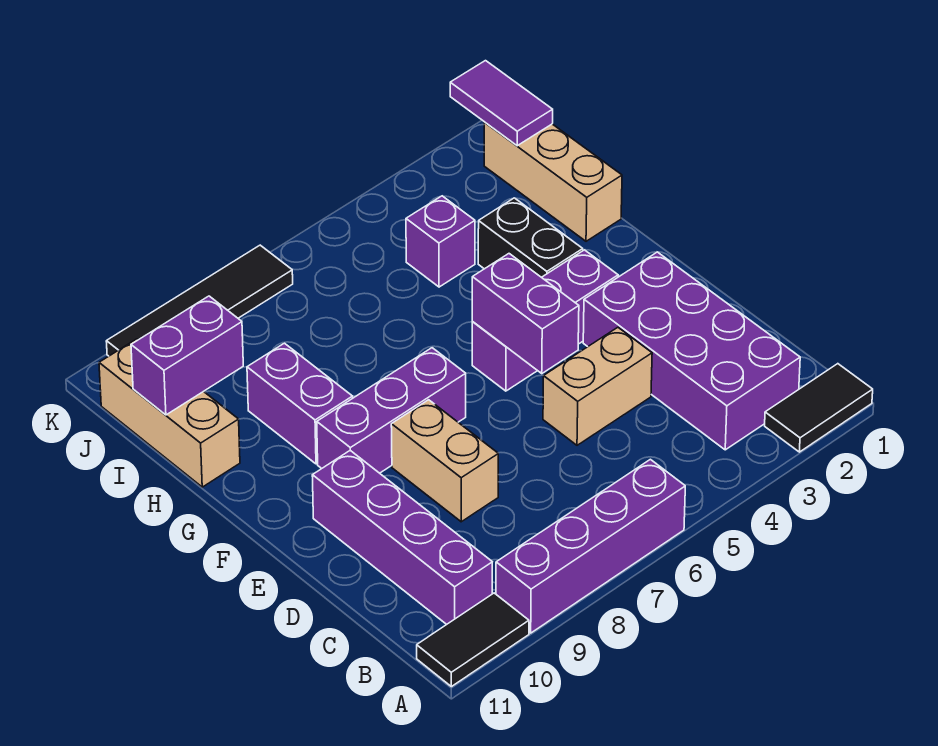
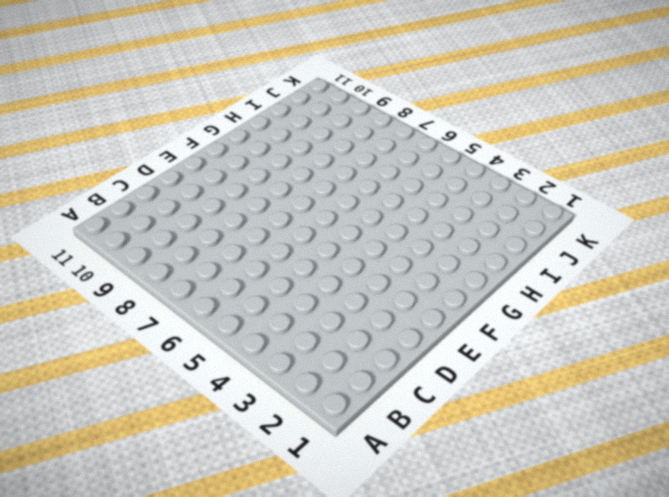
none -> black 1x2 tile [765,364,873,452]
none -> purple 1x4 brick [496,459,685,633]
none -> black 1x2 tile [417,593,529,687]

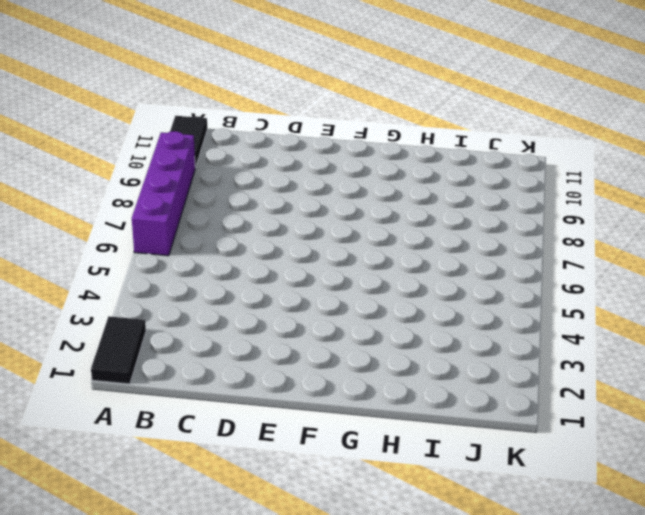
none -> purple 2x4 brick [583,252,800,450]
none -> purple 1x4 brick [312,451,492,624]
none -> tan 1x2 brick [543,327,652,445]

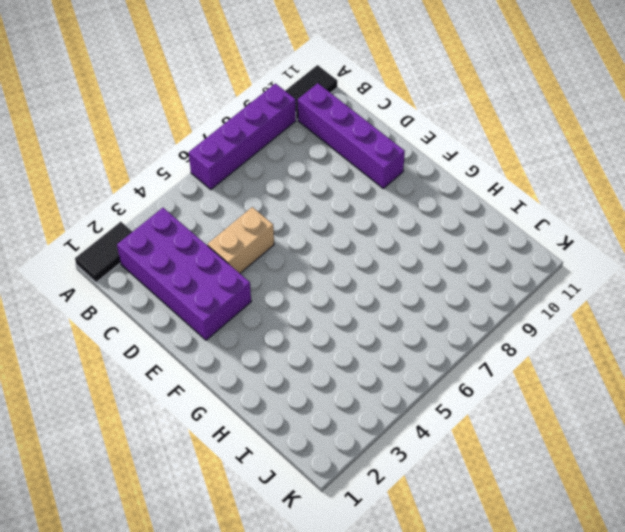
none -> tan 1x2 brick [391,400,498,522]
none -> purple 1x3 brick [472,250,618,391]
none -> purple 1x3 brick [317,348,466,473]

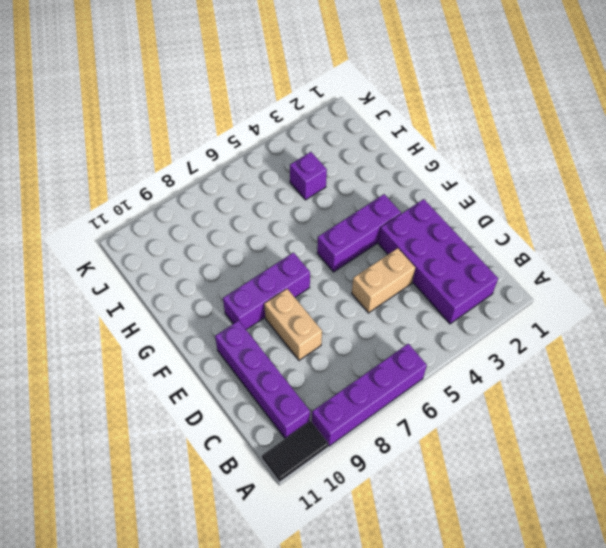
none -> black 1x2 tile [765,364,873,452]
none -> black 1x2 brick [478,198,583,277]
none -> purple 1x2 brick [247,343,353,464]

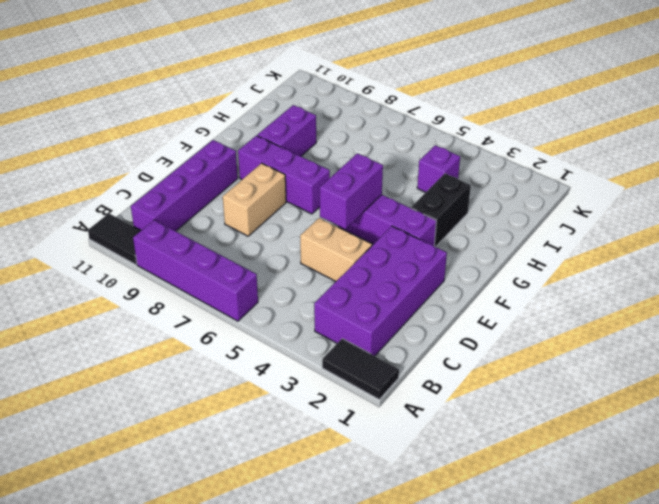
none -> tan 1x3 brick [484,123,622,241]
none -> tan 1x3 brick [99,339,240,487]
none -> black 1x4 tile [106,245,293,356]

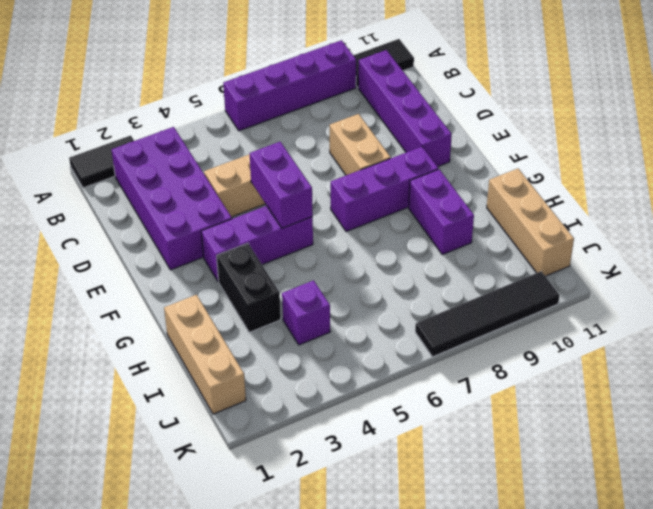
none -> purple 1x2 brick [131,296,243,415]
none -> purple 1x2 tile [450,61,553,146]

